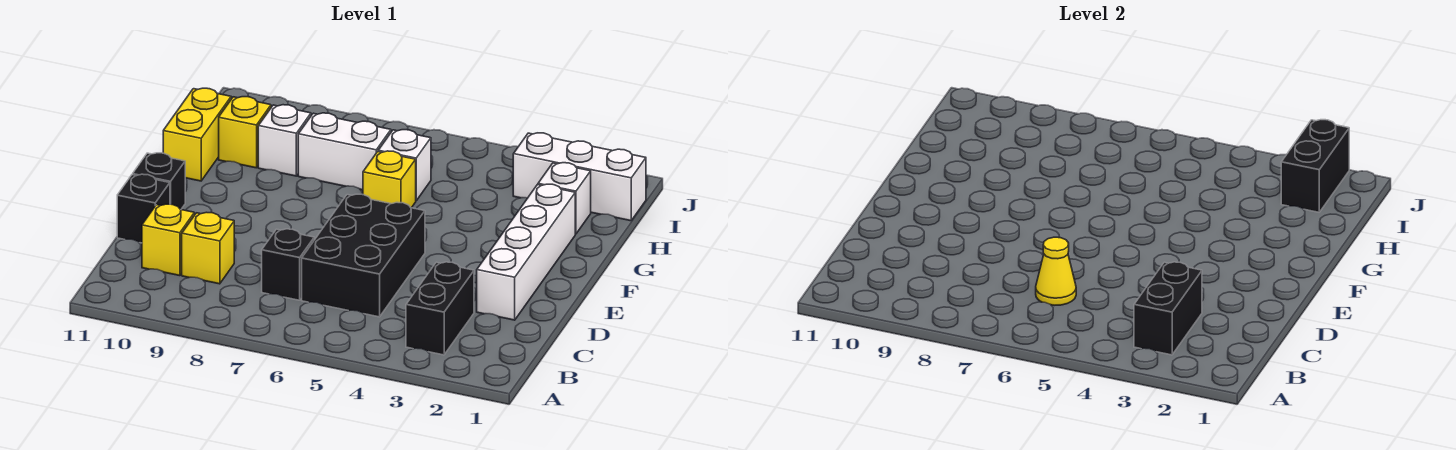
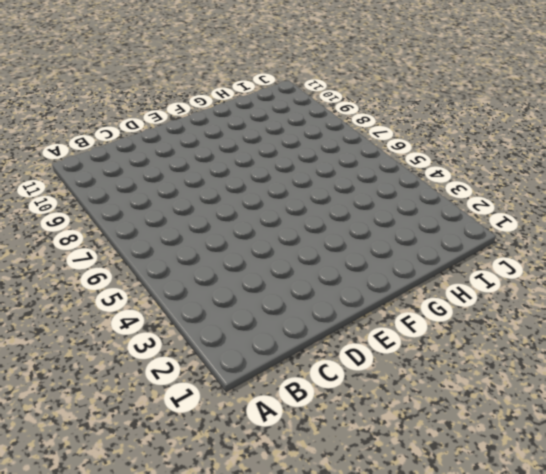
none -> black 1x2 brick [406,262,474,355]
none -> black 2x3 brick [302,194,425,317]
none -> black 1x1 brick [262,229,314,300]

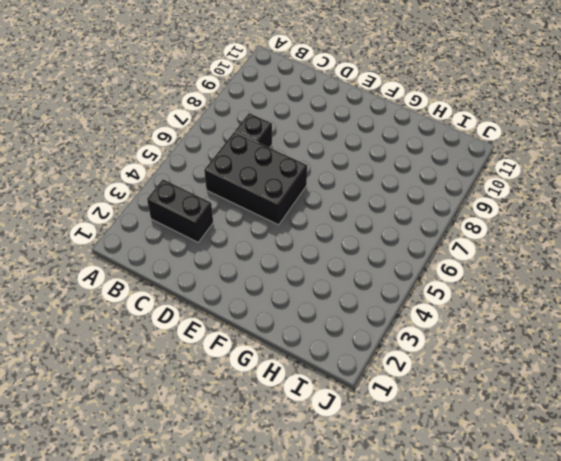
none -> yellow 1x1 brick [182,212,234,284]
none -> yellow 1x1 brick [142,204,194,276]
none -> white 1x4 brick [477,184,575,320]

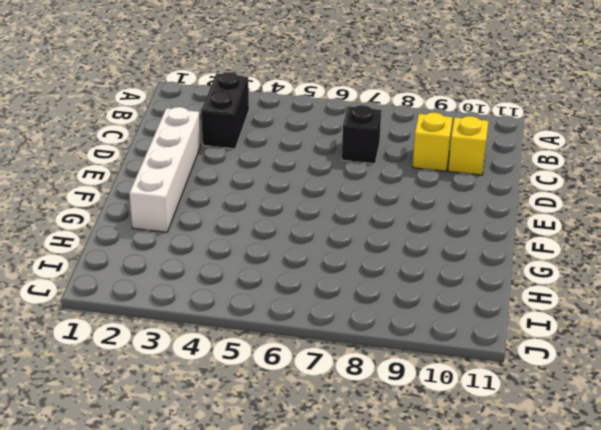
none -> black 2x3 brick [302,194,425,317]
none -> black 1x1 brick [117,174,170,243]
none -> black 1x1 brick [133,153,185,209]

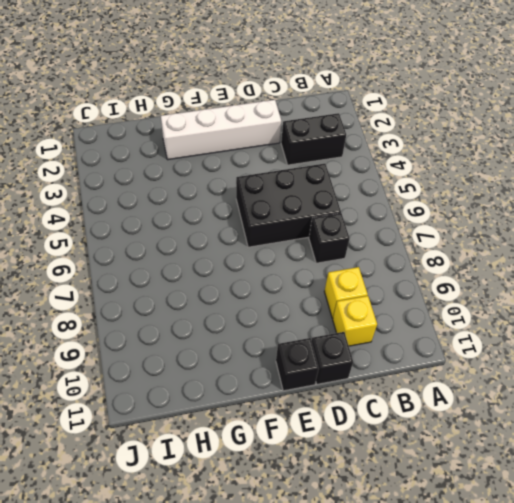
none -> yellow 1x1 brick [363,151,416,208]
none -> yellow 1x2 brick [163,88,231,181]
none -> white 1x1 brick [538,163,591,234]

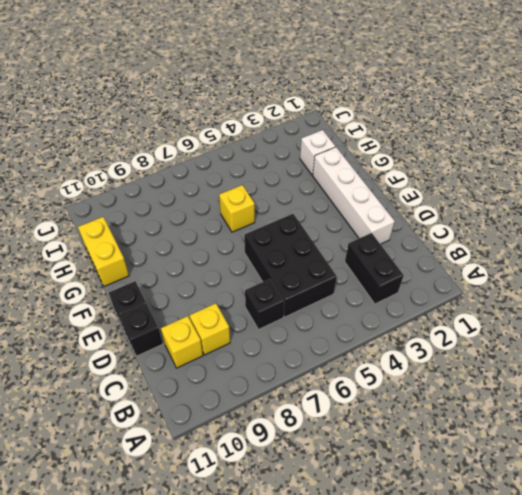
none -> white 1x1 brick [378,130,431,201]
none -> white 1x2 brick [298,113,391,190]
none -> white 1x1 brick [258,105,311,176]

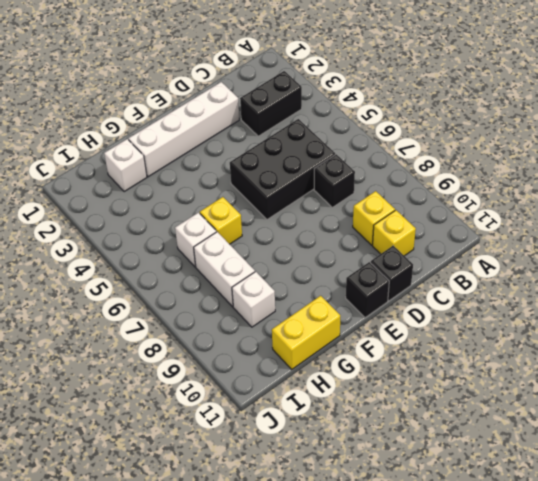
none -> yellow 1x1 brick [219,97,271,168]
none -> white 1x3 brick [513,133,646,221]
none -> black 1x2 brick [1134,262,1202,355]

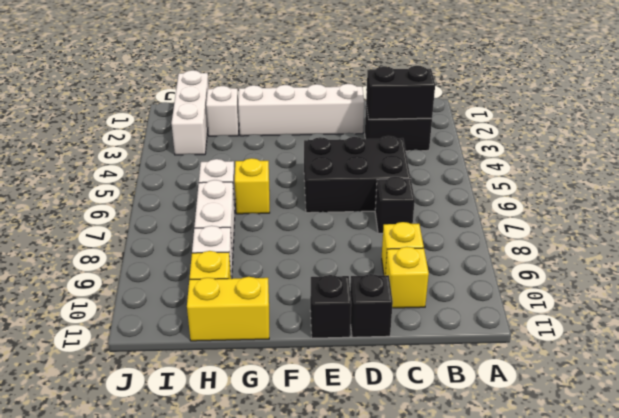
none -> yellow 1x1 cone [1036,237,1076,305]
none -> black 1x2 brick [1281,120,1349,212]

